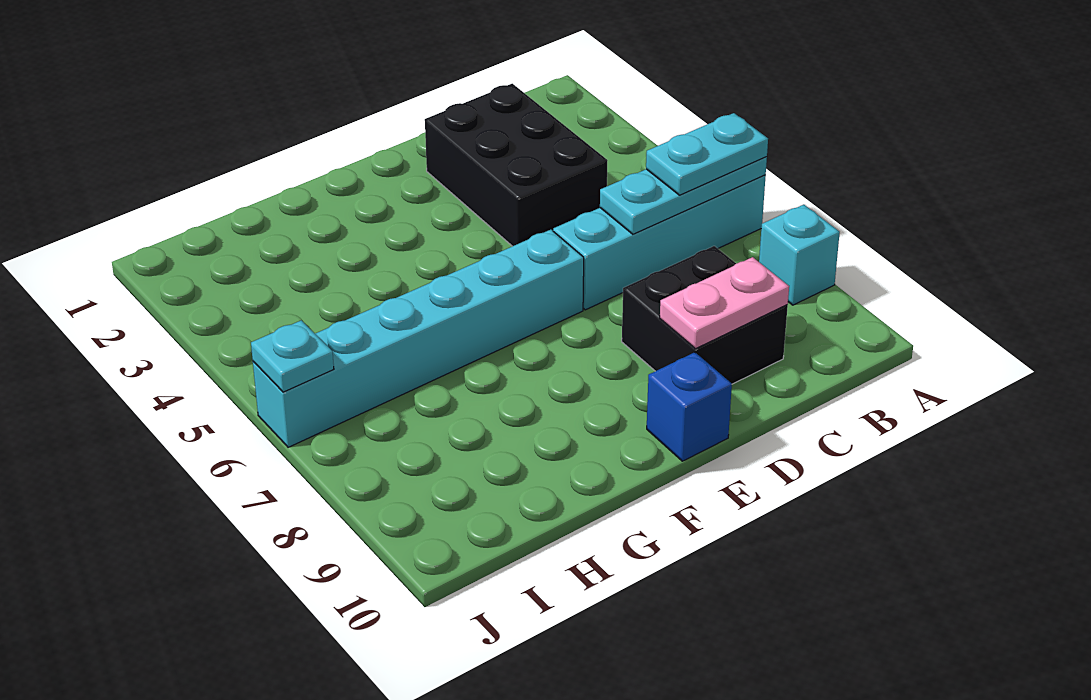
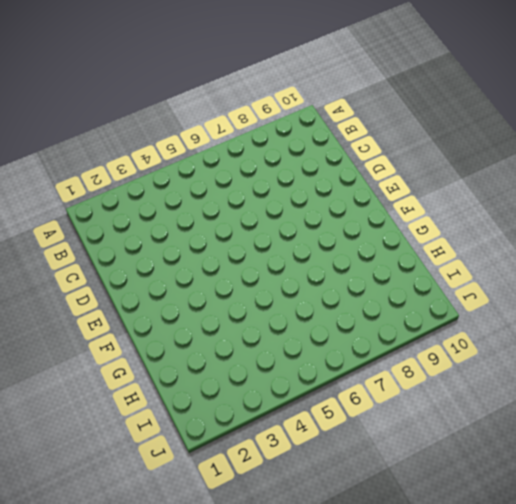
none -> cyan 1x4 brick [553,175,766,310]
none -> cyan 1x1 brick [759,205,840,305]

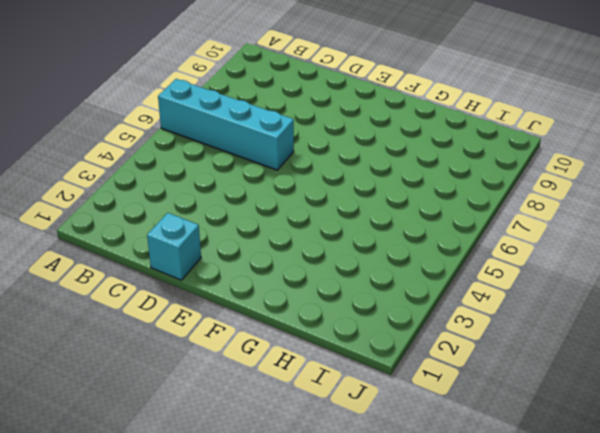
cyan 1x1 brick [147,213,201,280] -> cyan 1x1 brick moved to [759,205,840,305]
none -> black 2x3 brick [425,84,608,246]
none -> black 2x2 brick [622,246,788,384]

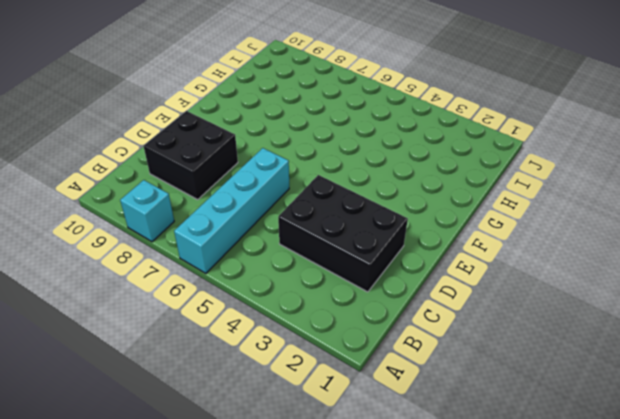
none -> cyan 1x6 brick [253,230,584,447]
none -> blue 1x1 brick [647,352,732,461]

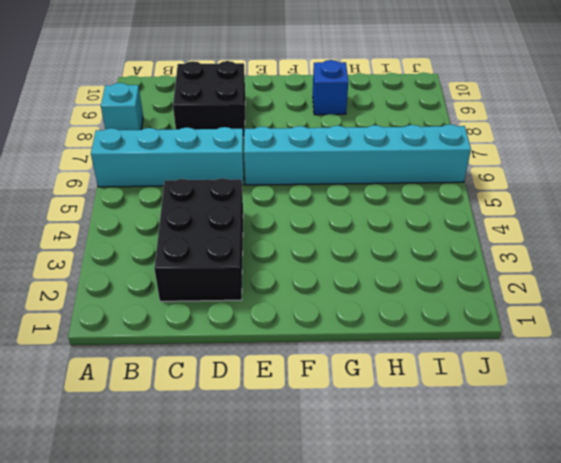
blue 1x1 brick [313,60,348,115] -> blue 1x1 brick moved to [647,352,732,461]
none -> cyan 1x3 plate [600,157,767,234]
none -> pink 1x2 plate [660,257,789,349]

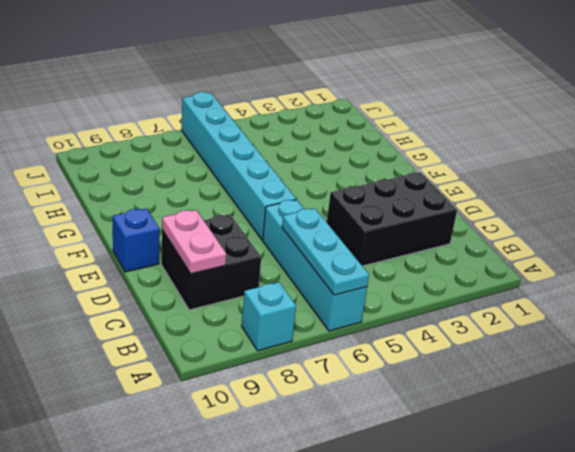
none -> cyan 1x1 plate [251,320,334,392]
none -> cyan 1x2 plate [646,113,768,195]

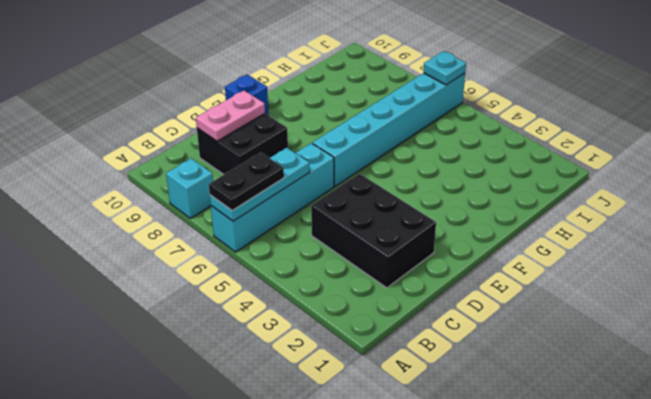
black 1x2 plate [209,152,284,210] -> cyan 1x2 plate [646,113,768,195]

